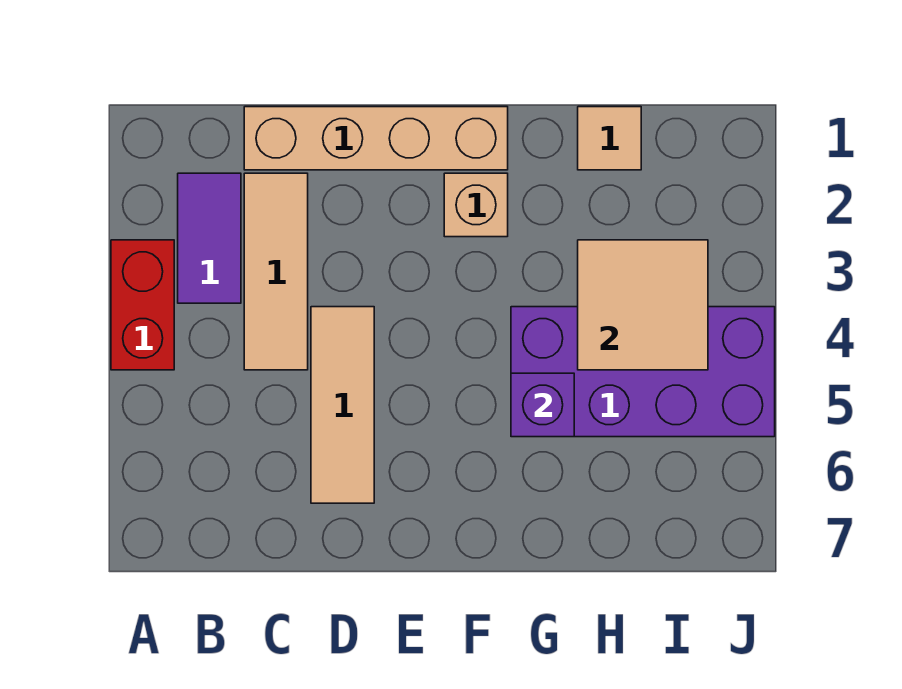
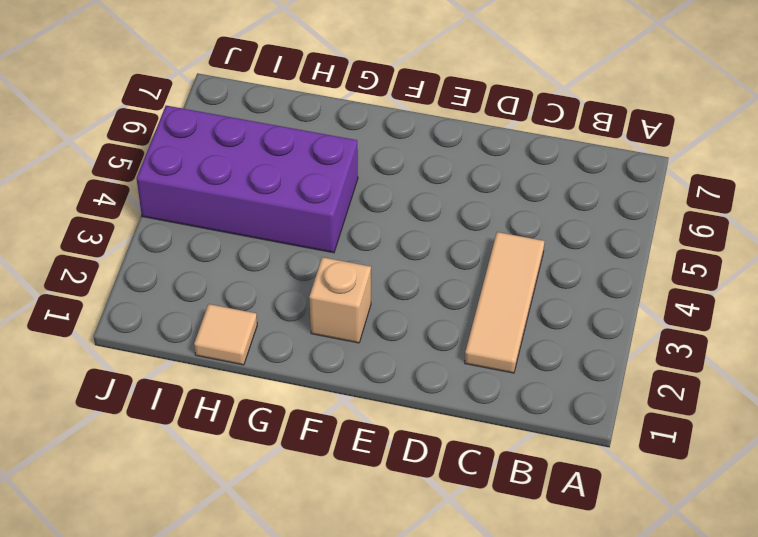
none -> red 1x2 brick [111,240,174,370]
none -> purple 1x2 tile [178,173,241,303]

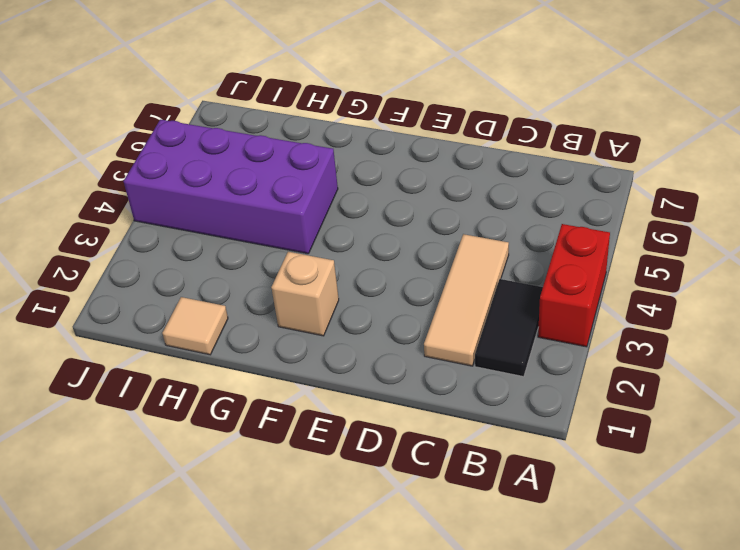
black 1x2 tile [475,279,543,377] -> purple 1x2 tile [178,173,241,303]
none -> tan 1x4 brick [244,107,508,170]
none -> tan 1x3 tile [311,307,374,503]

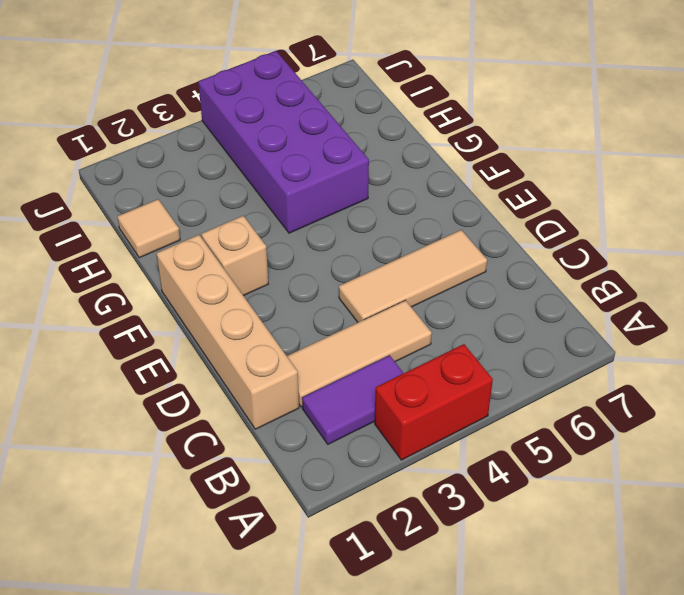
none -> purple 1x1 brick [511,373,574,437]
none -> tan 2x2 tile [578,240,708,370]

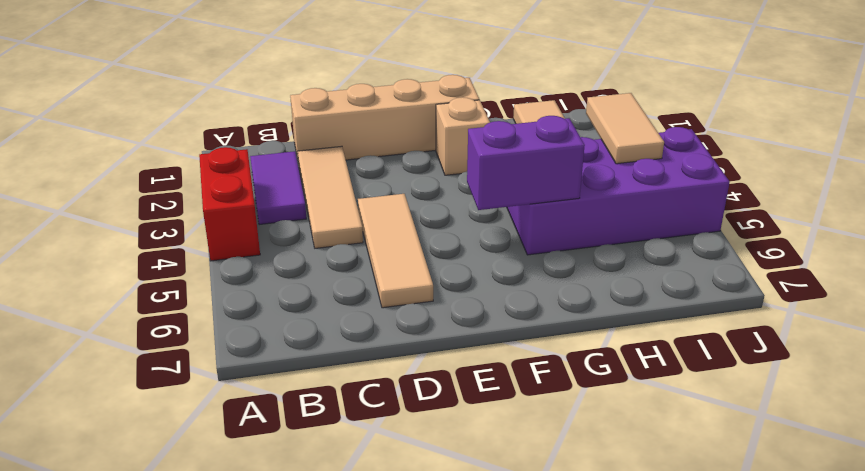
purple 1x2 brick [467,116,585,210] -> purple 1x1 brick [511,373,574,437]
tan 1x2 tile [586,93,664,164] -> tan 2x2 tile [578,240,708,370]

